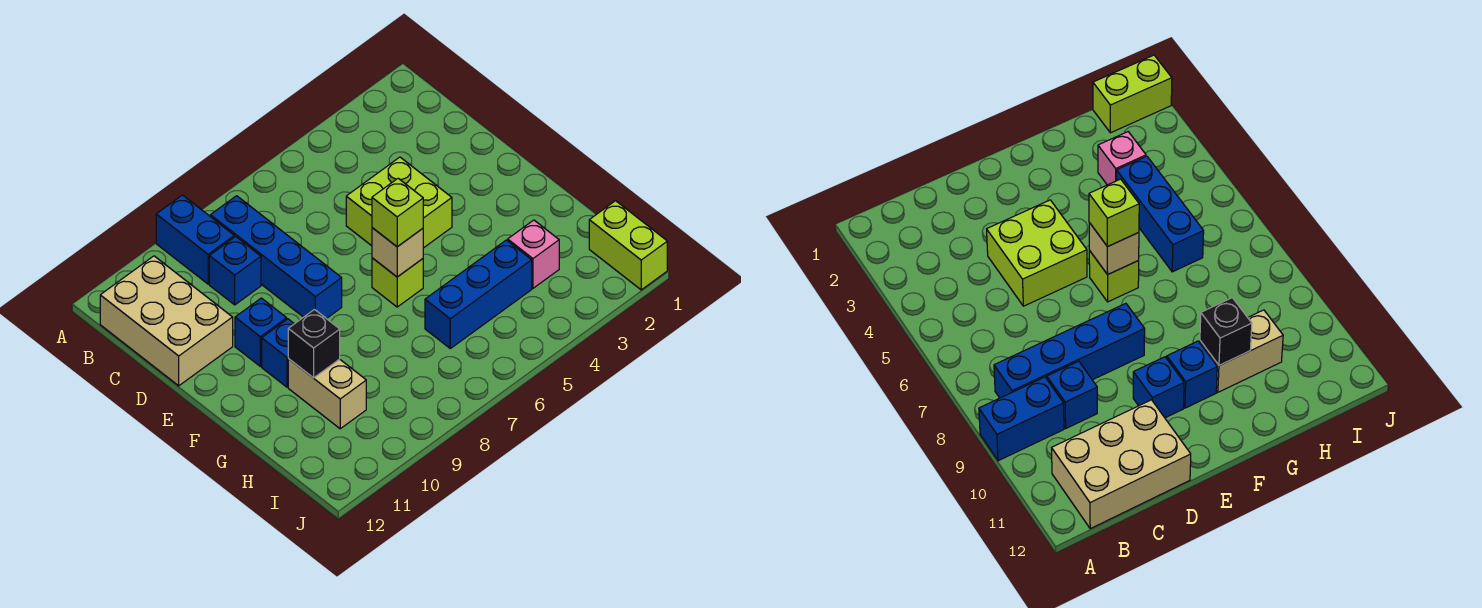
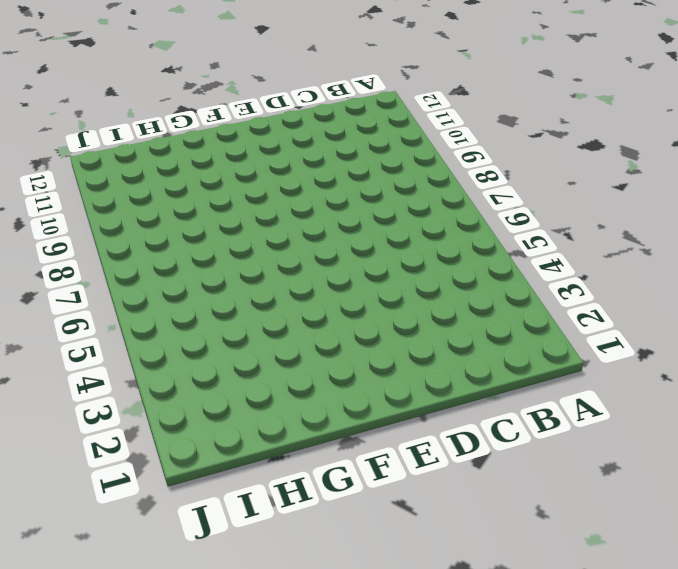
none -> blue 1x2 brick [156,195,234,284]
none -> blue 1x4 brick [210,196,342,319]
none -> tan 2x3 brick [100,256,233,386]

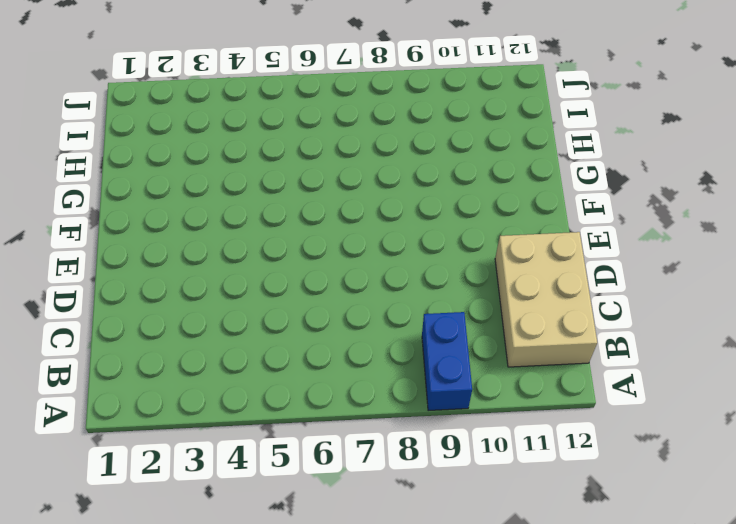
none -> blue 1x4 brick [210,196,342,319]
none -> blue 1x1 brick [209,237,261,305]
none -> lime 2x2 brick [346,157,452,248]

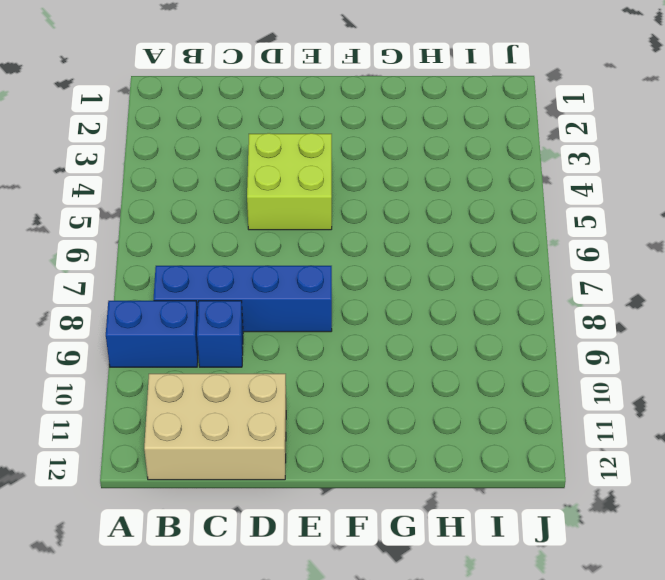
none -> blue 1x1 brick [235,298,287,366]
none -> lime 1x1 brick [372,258,423,307]
none -> blue 1x1 brick [262,319,294,387]

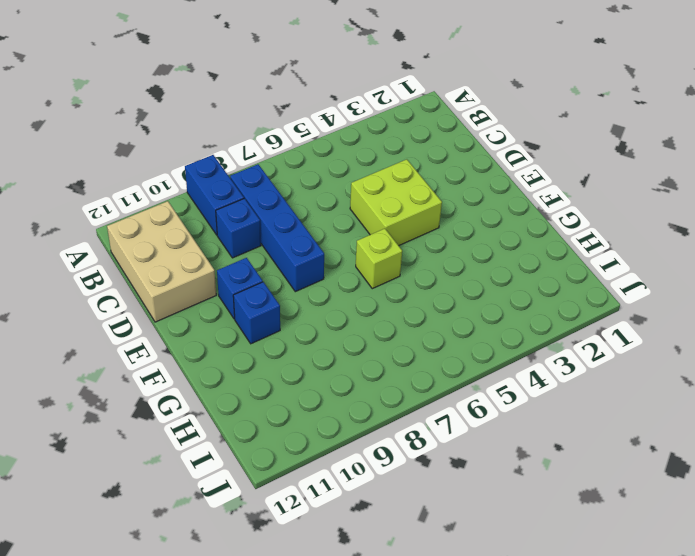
none -> tan 1x2 brick [288,359,366,429]
none -> pink 1x1 brick [508,220,559,288]
none -> blue 1x3 brick [425,240,532,348]

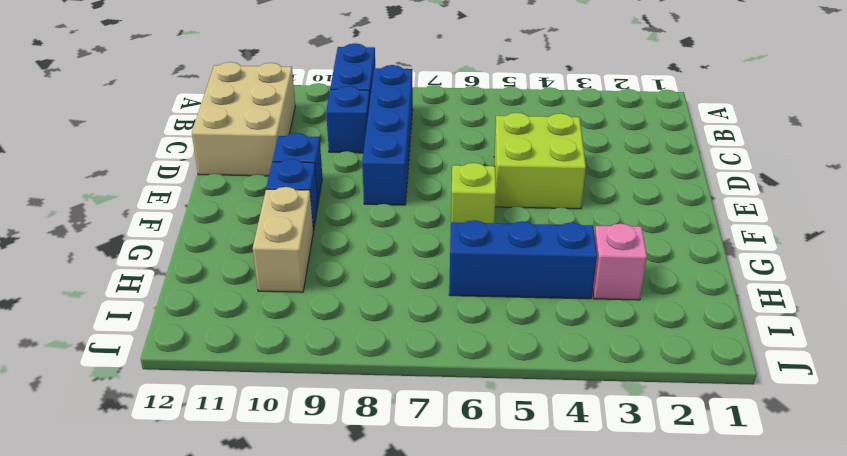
none -> lime 1x2 brick [589,201,667,290]
none -> tan 1x1 brick [372,228,423,277]
none -> black 1x1 brick [288,310,340,378]

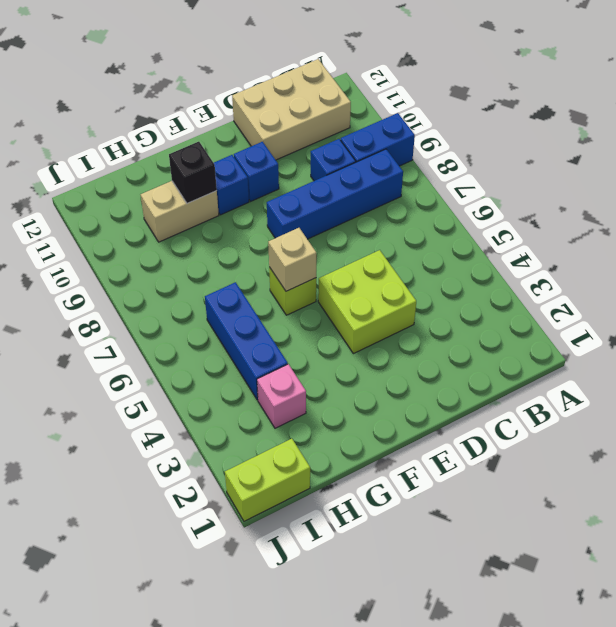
none -> lime 1x1 brick [372,178,423,247]

